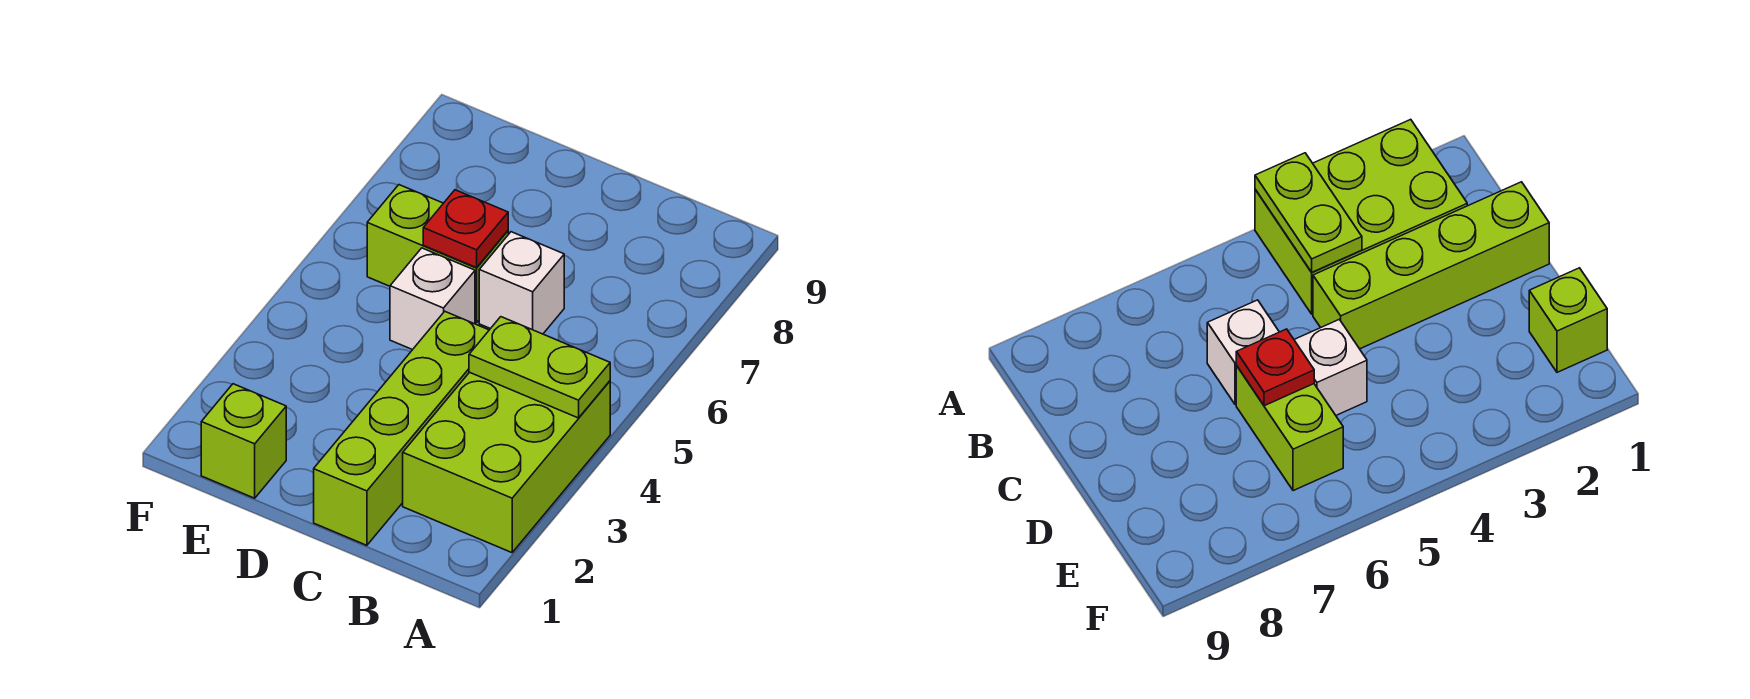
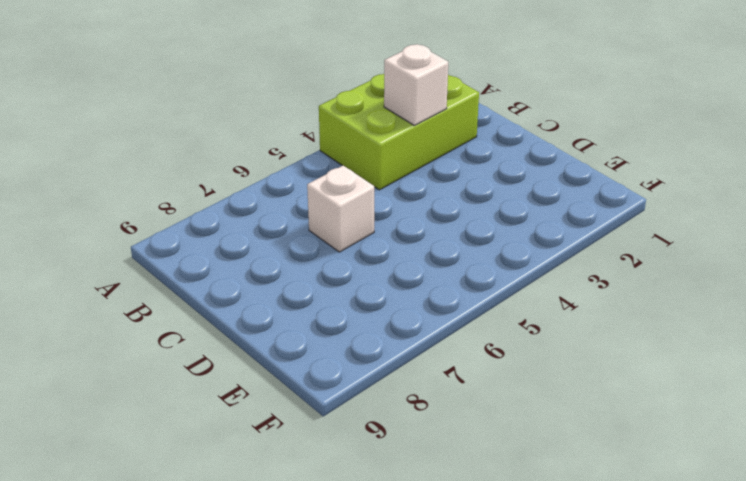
white 1x1 brick [384,44,448,125] -> white 1x1 brick moved to [390,248,475,350]
none -> lime 1x4 brick [314,311,489,545]
none -> lime 1x2 brick [367,185,508,323]

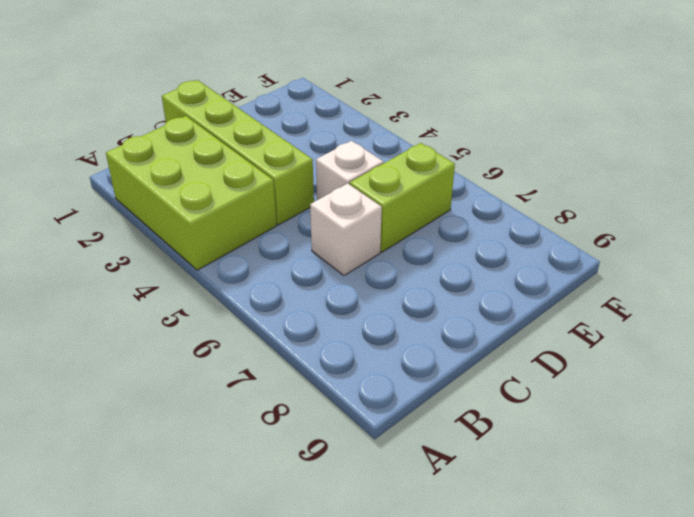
none -> lime 1x1 brick [201,384,286,498]
none -> lime 1x2 plate [469,317,610,418]

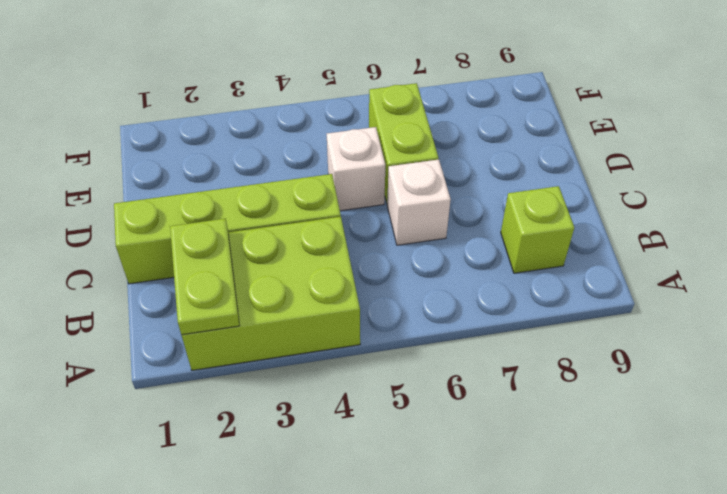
lime 1x2 plate [170,219,240,335] -> lime 1x2 plate moved to [469,317,610,418]
lime 1x1 brick [501,186,574,273] -> lime 1x1 brick moved to [201,384,286,498]
none -> red 1x1 plate [423,190,508,268]

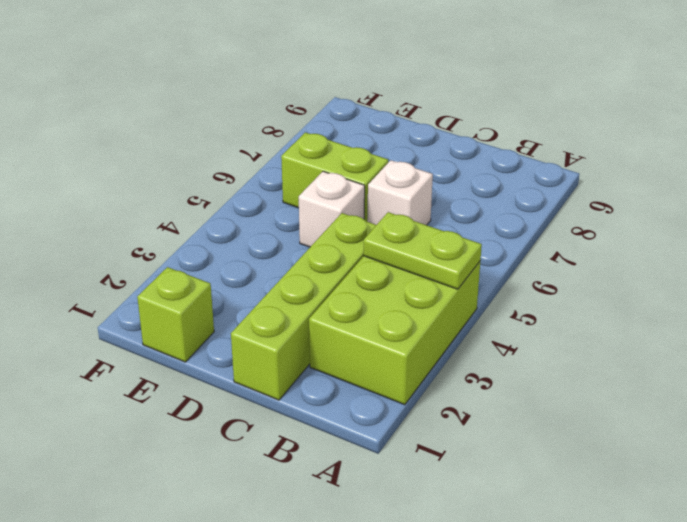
none -> red 1x1 plate [423,190,508,268]

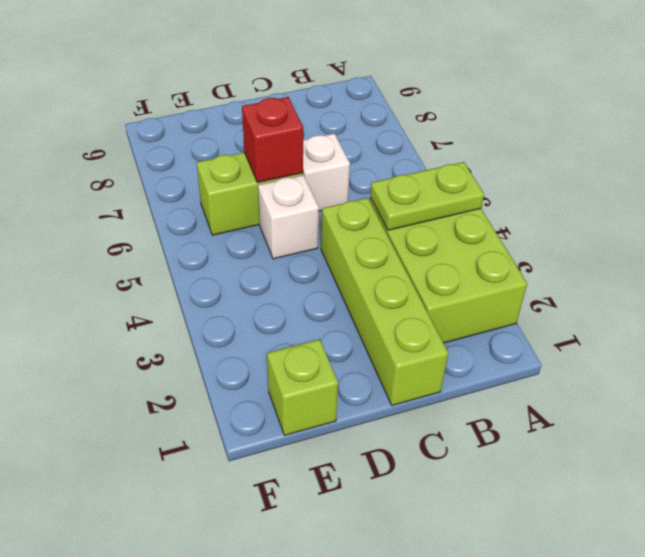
red 1x1 brick [242,97,303,183] -> red 1x1 plate [423,190,508,268]

